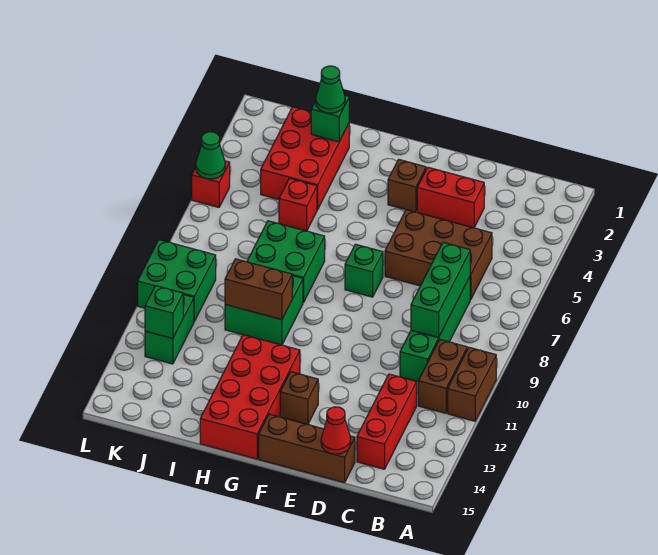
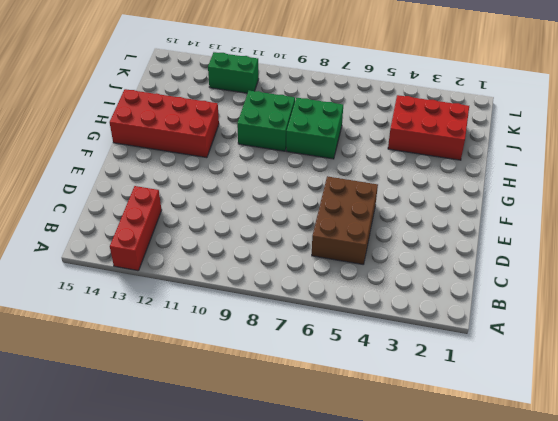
red 1x3 brick [110,186,162,271] -> red 1x3 brick turned to [357,374,417,469]
none -> brown 1x2 brick [448,347,496,421]
none -> brown 1x2 brick [418,340,467,413]
none -> green 1x4 brick [400,277,470,382]

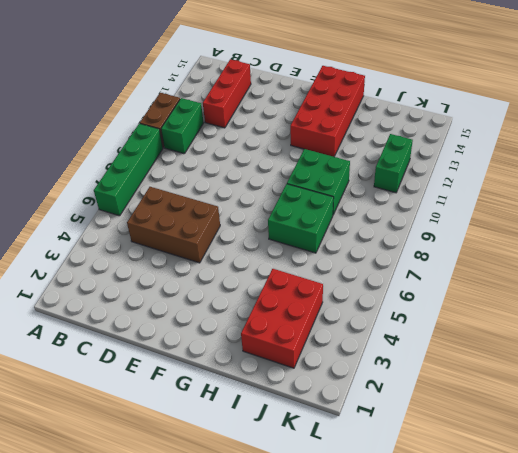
green 1x4 brick [94,123,163,216] -> green 1x4 brick moved to [400,277,470,382]
green 1x2 brick [161,98,203,154] -> brown 1x2 brick [418,340,467,413]
none -> red 1x2 brick [417,167,484,228]
none -> brown 1x3 brick [259,414,355,483]
none -> brown 1x1 brick [388,159,426,212]

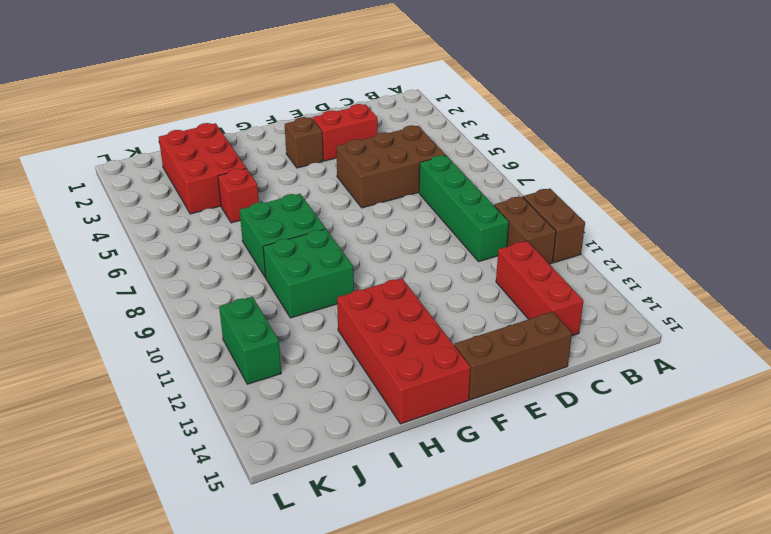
none -> green 1x1 brick [345,244,383,297]
none -> brown 1x1 brick [280,372,318,425]
none -> green 2x2 brick [138,240,216,321]

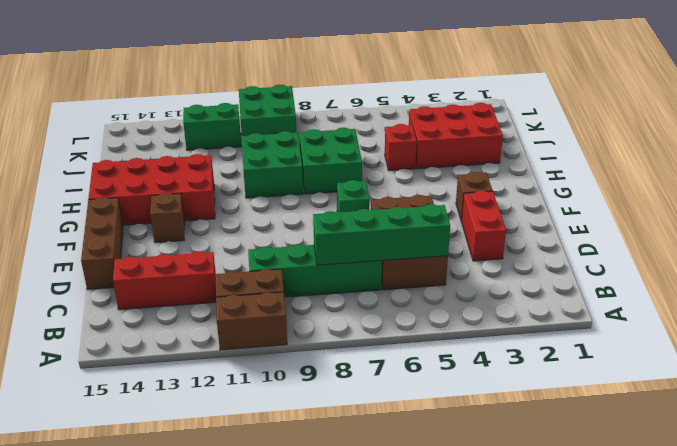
green 1x4 brick [313,204,450,265] -> green 1x3 brick [411,242,470,338]
none -> red 1x1 brick [192,161,230,207]
none -> red 1x1 cone [321,407,351,454]
none -> brown 1x2 brick [225,259,292,320]

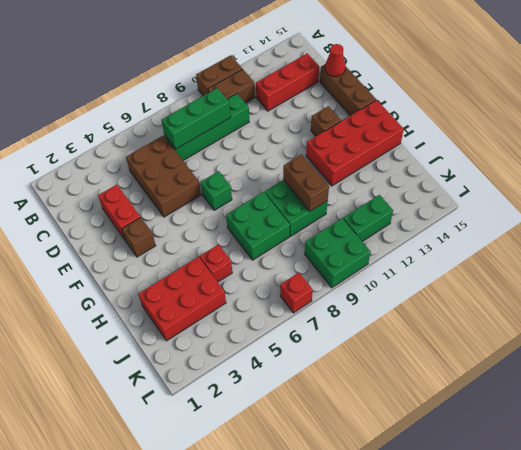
red 1x1 brick [280,272,313,313] -> red 1x1 brick moved to [192,161,230,207]
none -> green 1x1 brick [311,95,349,142]
none -> green 1x1 brick [145,286,183,338]
none -> green 1x1 cone [196,132,225,179]

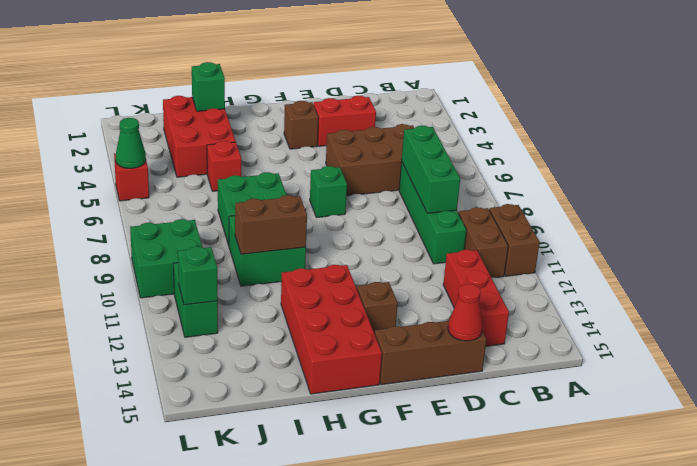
none -> green 1x1 cone [316,66,345,113]

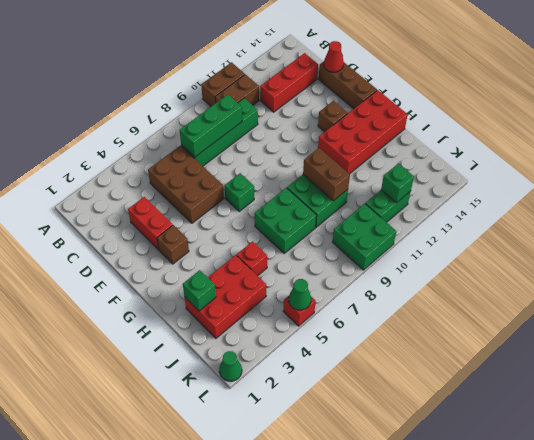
green 1x1 cone [219,351,242,381] -> green 1x1 cone moved to [316,66,345,113]

